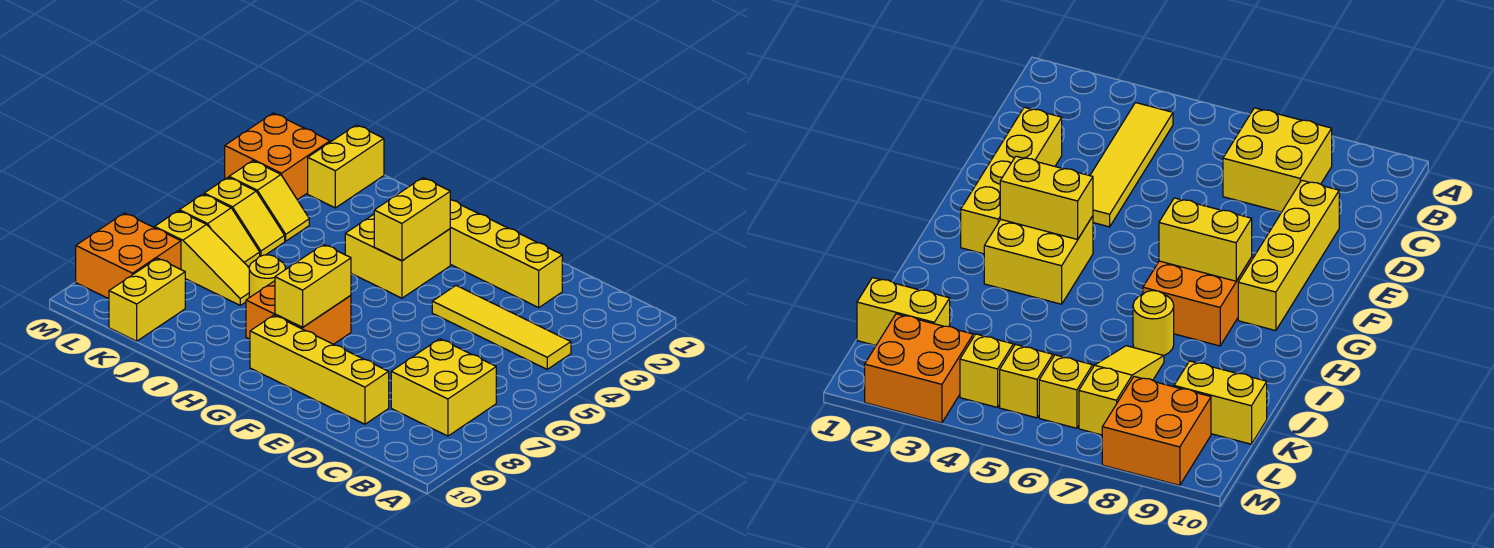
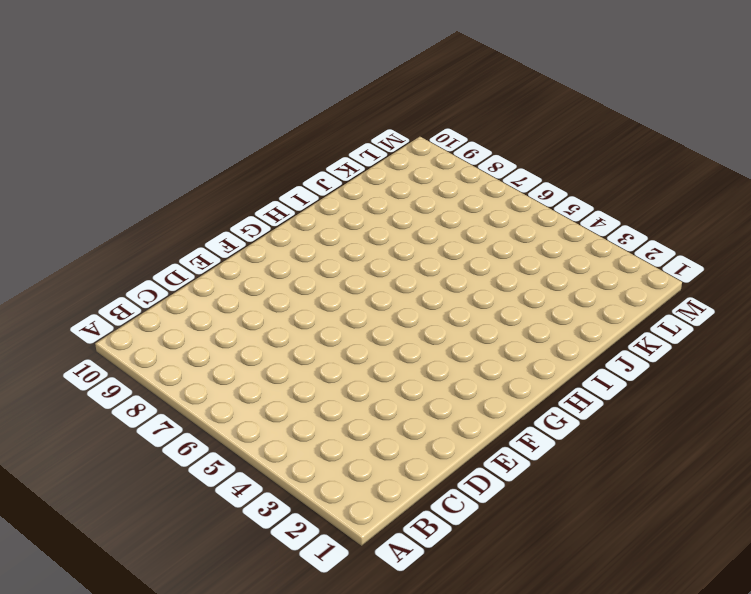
none -> yellow 1x4 tile [432,286,571,369]
none -> yellow 2x2 brick [391,339,496,436]
none -> yellow 1x4 brick [450,200,562,307]

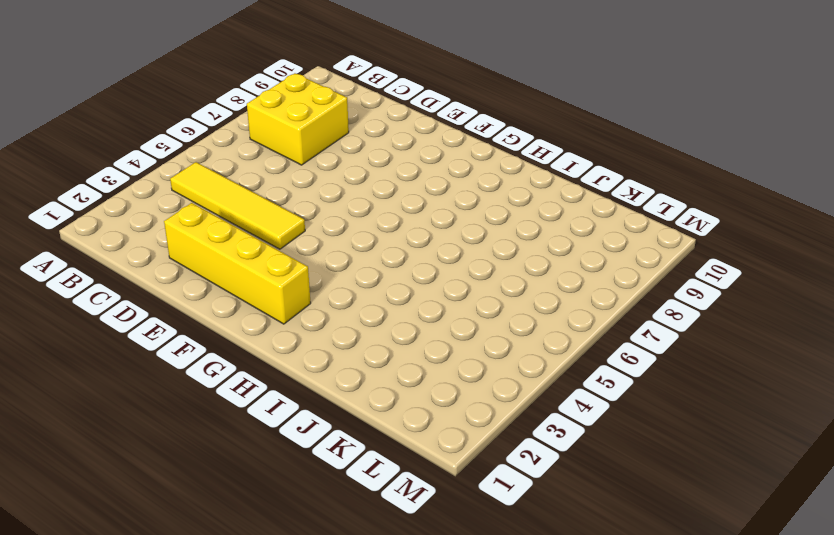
none -> yellow 1x4 brick [250,315,389,424]
none -> yellow 2x2 brick [345,214,450,298]
none -> orange 2x2 brick [246,281,351,344]

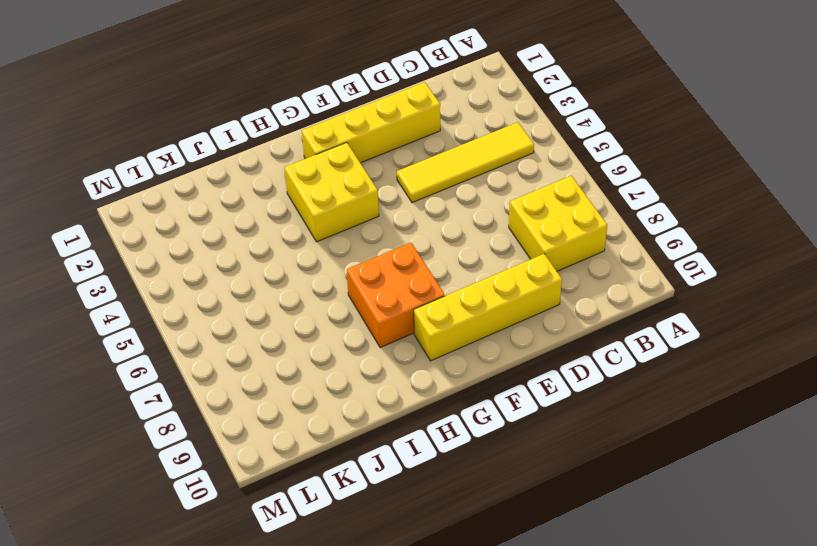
none -> yellow 1x1 round brick [249,255,285,298]
none -> yellow 1x3 slope [155,211,249,305]
none -> yellow 1x2 brick [308,125,384,208]

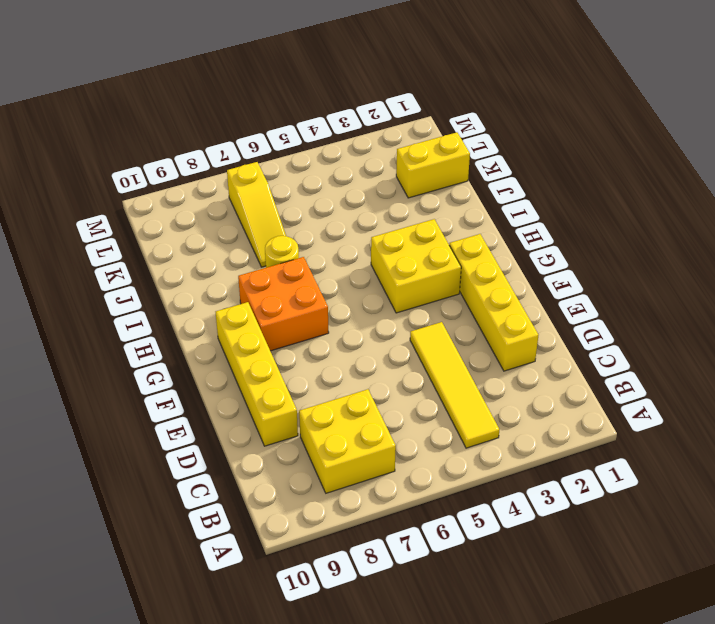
none -> yellow 1x2 slope [229,161,309,241]
none -> yellow 1x2 slope [204,177,285,256]
none -> yellow 1x2 slope [179,194,260,266]

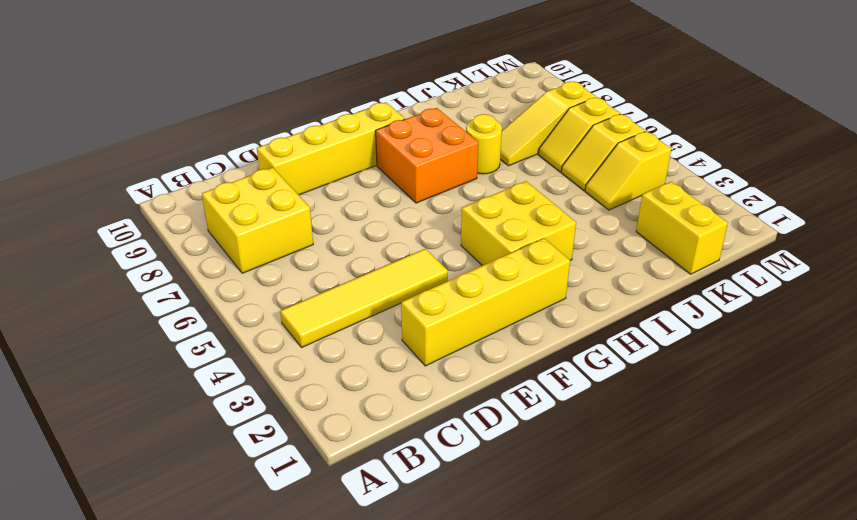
none -> yellow 1x2 brick [109,258,185,341]
none -> orange 2x2 brick [225,113,330,200]
none -> orange 2x2 brick [76,213,181,299]

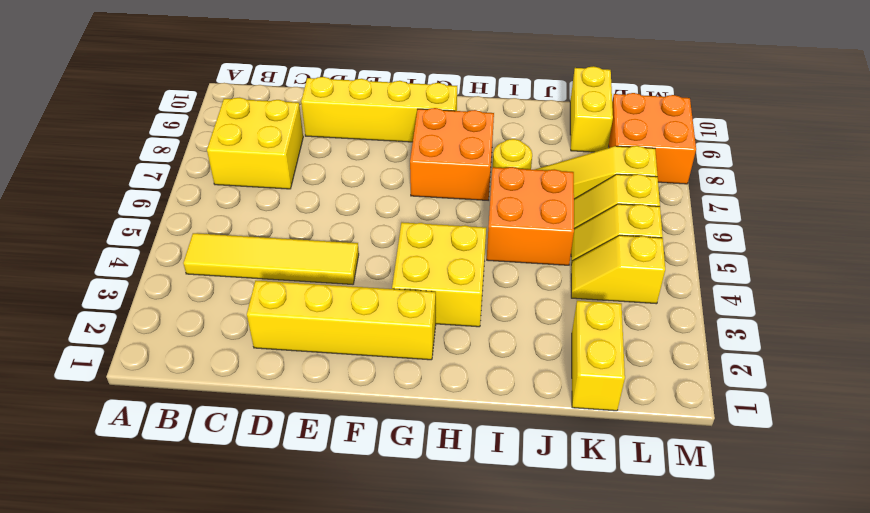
orange 2x2 brick [487,167,574,265] -> orange 2x2 brick moved to [225,113,330,200]
none -> yellow 1x2 brick [374,178,450,261]
none -> yellow 1x2 brick [275,244,351,327]

